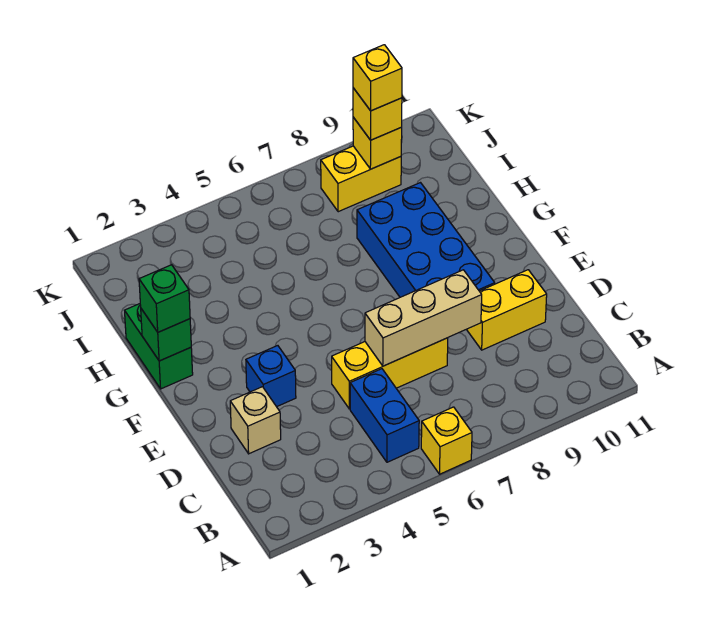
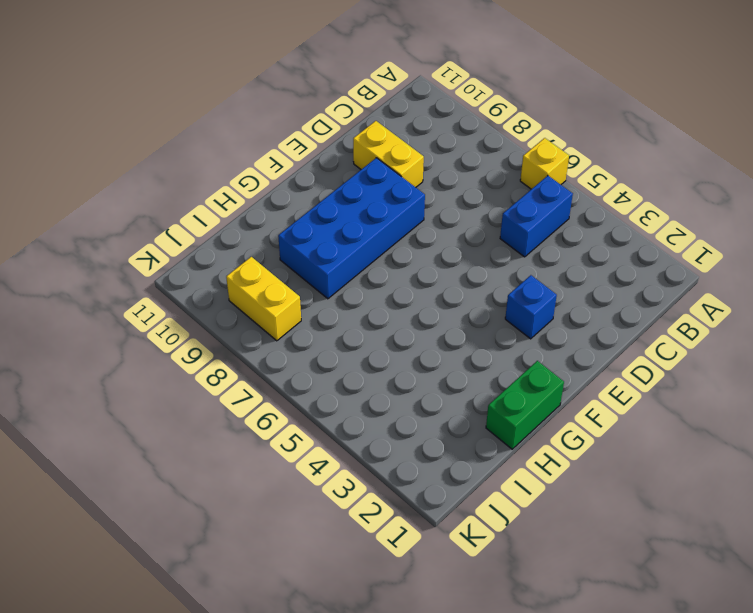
none -> tan 1x1 brick [230,387,281,454]
none -> yellow 1x3 brick [332,338,448,409]
none -> tan 1x3 brick [365,270,482,366]

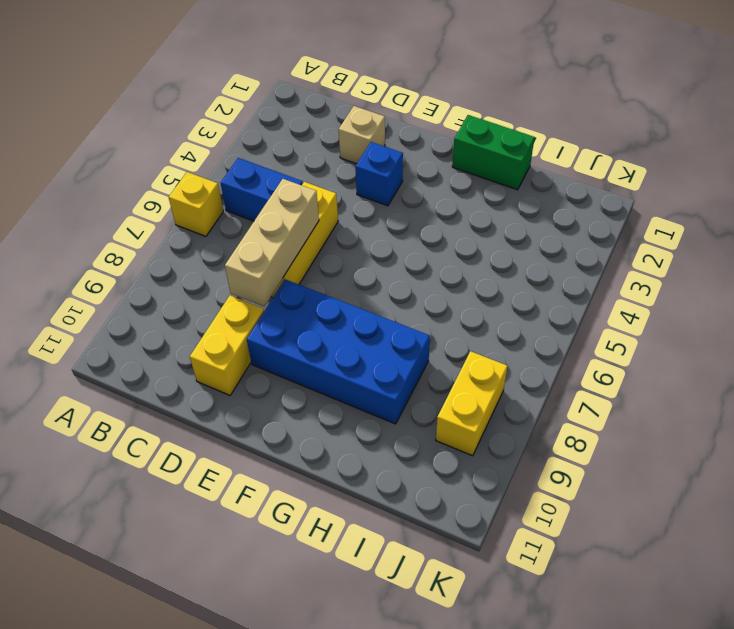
none -> green 1x1 brick [141,309,191,361]
none -> yellow 1x1 brick [353,117,402,169]
none -> green 1x1 brick [139,265,190,332]

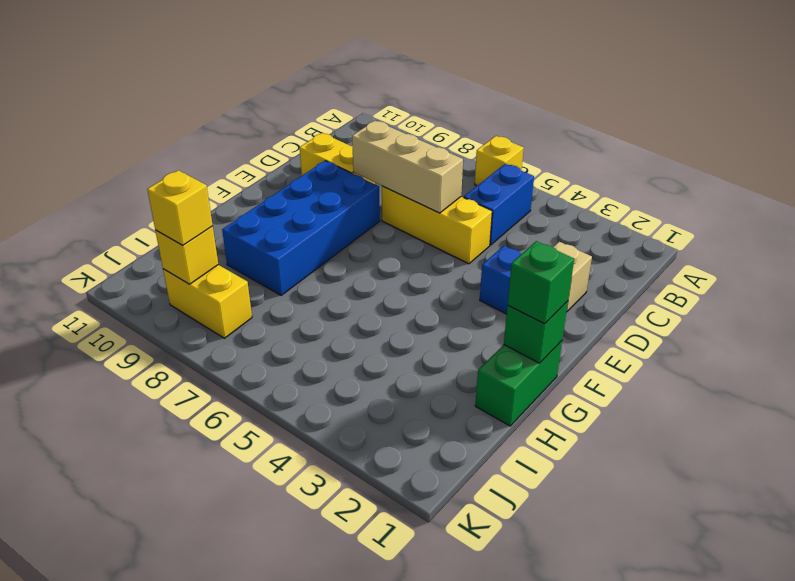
none -> yellow 1x1 brick [353,45,402,111]

